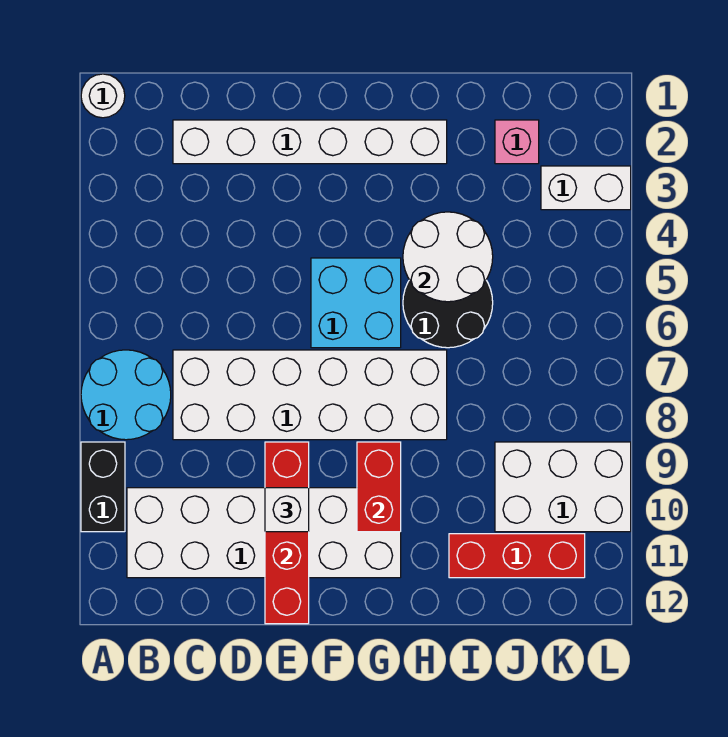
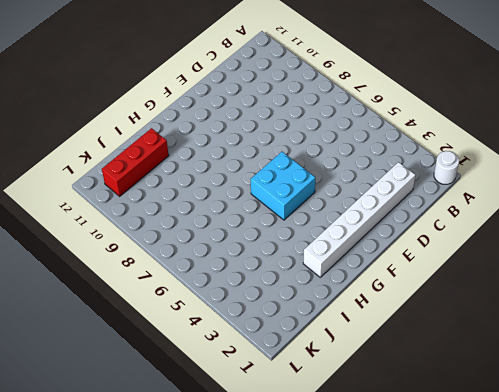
none -> cyan 2x2 round brick [81,350,171,440]
none -> black 1x2 brick [81,442,125,532]
none -> white 2x6 brick [127,488,401,578]

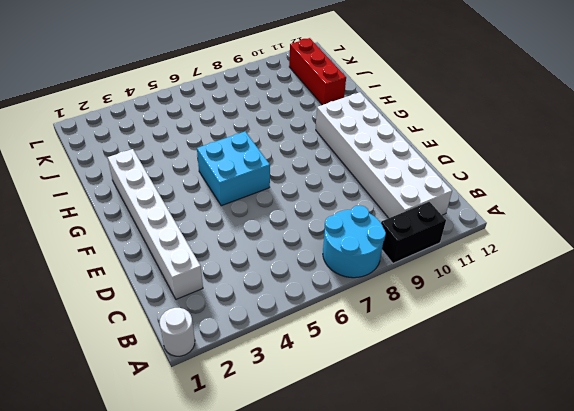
none -> white 2x6 brick [173,350,447,440]
none -> black 2x2 round brick [403,280,493,348]
none -> pink 1x1 brick [495,120,539,164]

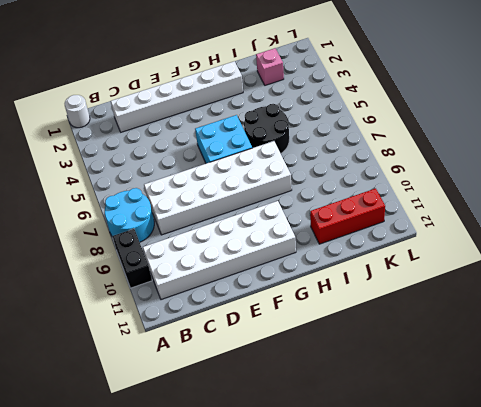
none -> white 2x3 brick [495,442,631,532]
none -> white 1x2 brick [541,166,631,210]
none -> red 1x4 brick [265,442,309,624]

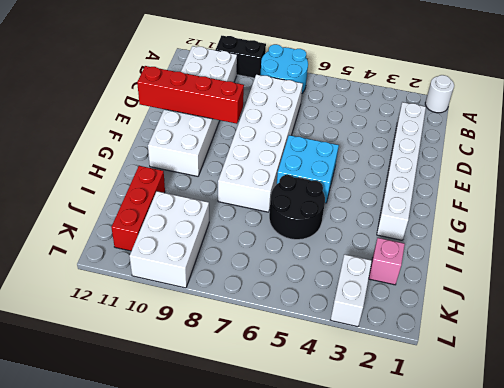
none -> red 1x2 brick [357,442,401,532]
none -> white 2x2 round brick [403,212,493,302]
none -> white 1x1 brick [265,488,309,532]

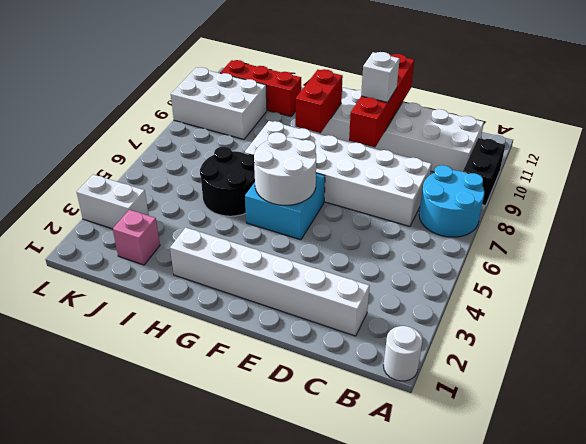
white 2x2 round brick [254,132,316,205] -> white 2x2 round brick moved to [403,212,493,302]

